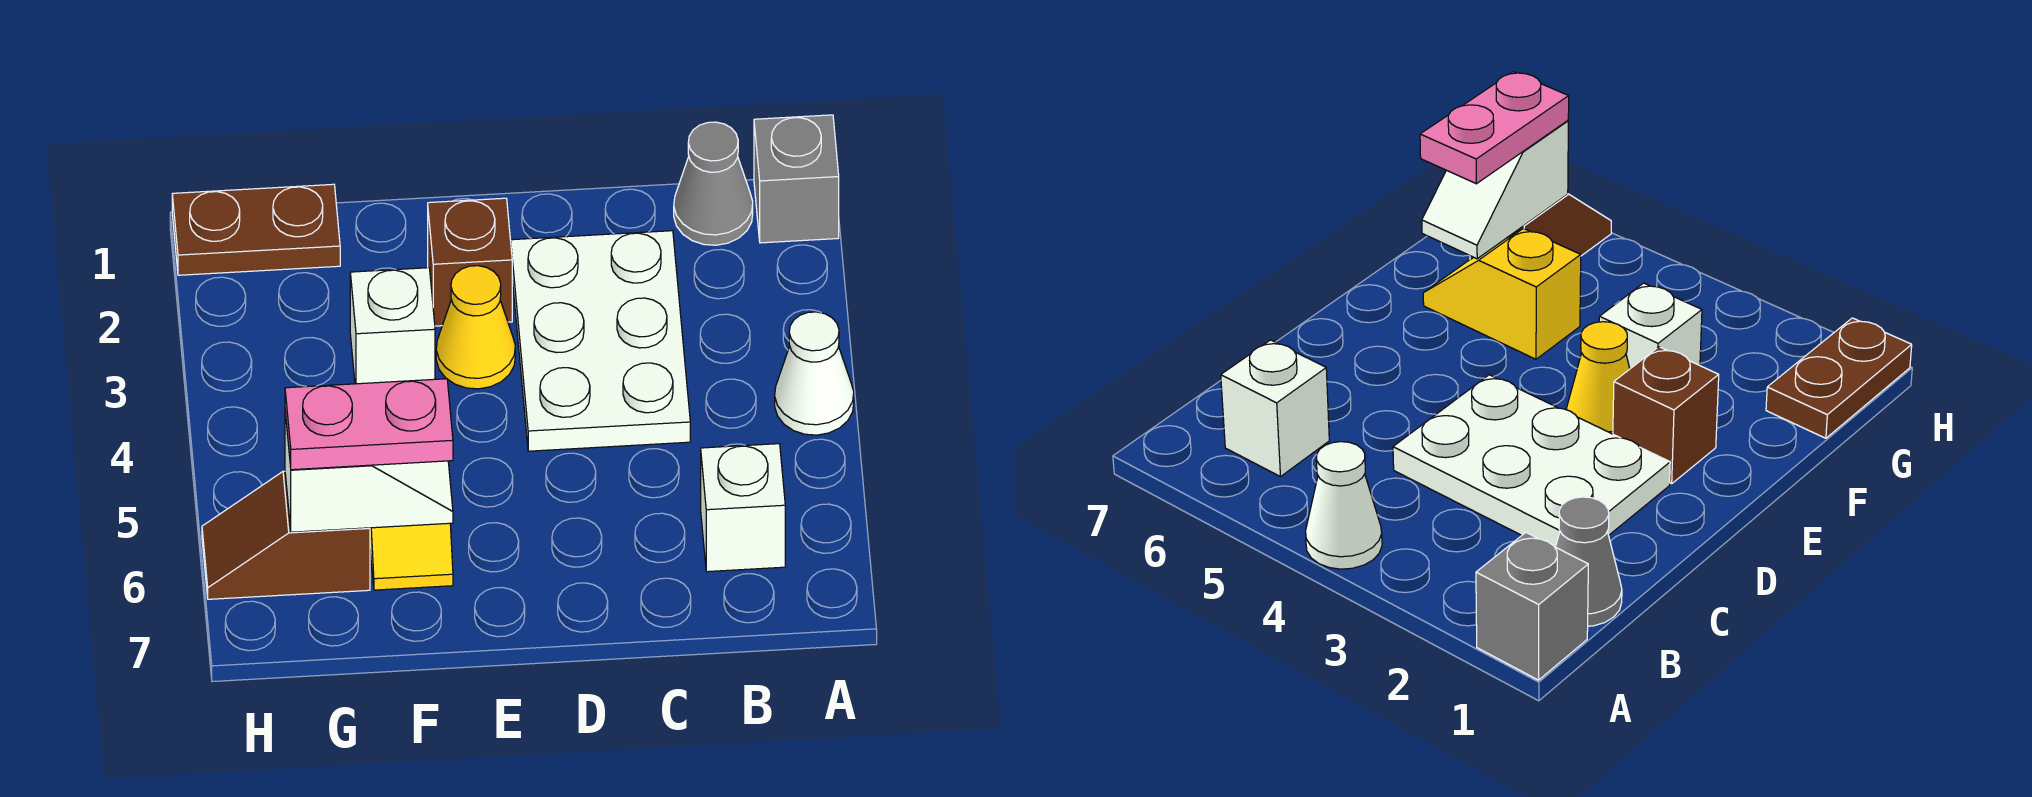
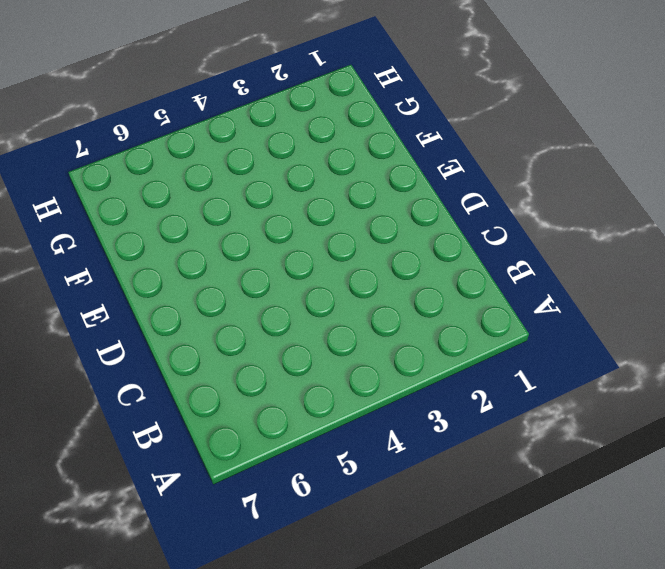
none -> grey 1x1 brick [754,115,839,243]
none -> white 1x1 cone [775,312,854,435]
none -> grey 1x1 cone [674,122,753,245]

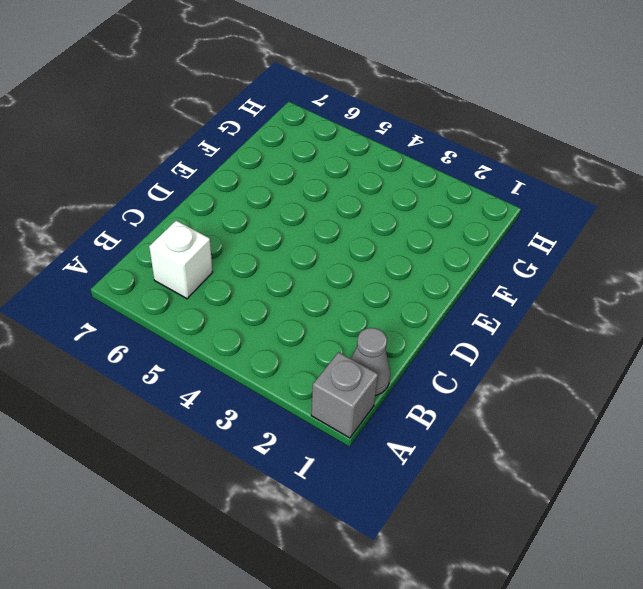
none -> white 1x1 cone [775,312,854,435]
none -> white 2x3 plate [511,231,690,451]
none -> brown 1x1 brick [428,198,512,326]

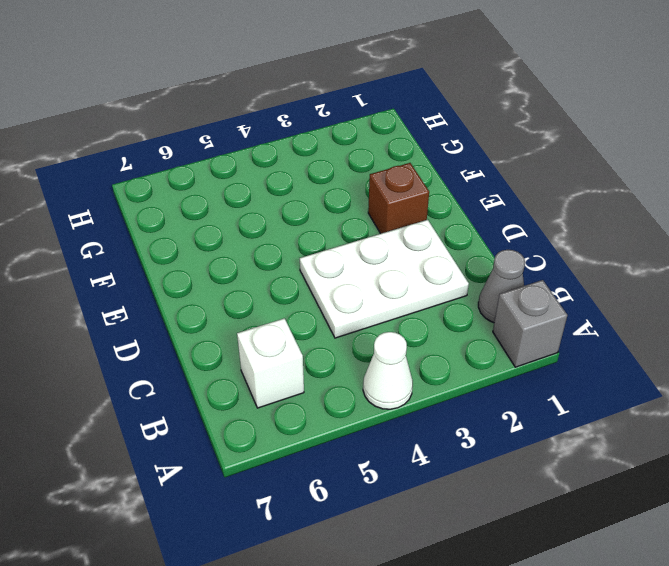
none -> yellow 1x1 cone [436,266,515,389]
none -> white 1x1 brick [350,268,435,384]
none -> yellow 1x2 slope [370,523,453,590]

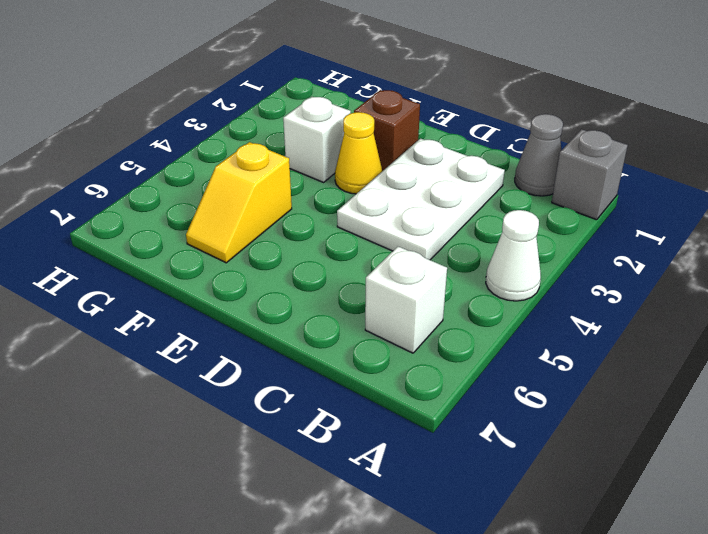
none -> brown 1x2 plate [172,184,340,275]
none -> brown 1x2 slope [202,471,370,599]
none -> white 1x2 slope [285,412,453,532]

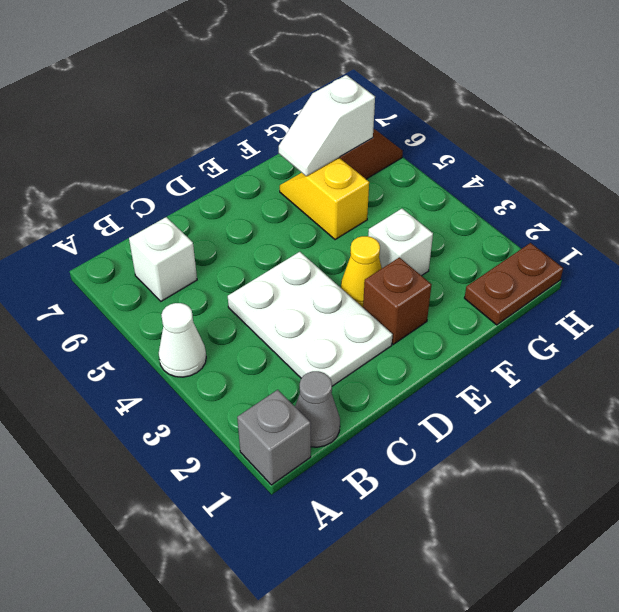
none -> pink 1x2 plate [285,379,453,470]

